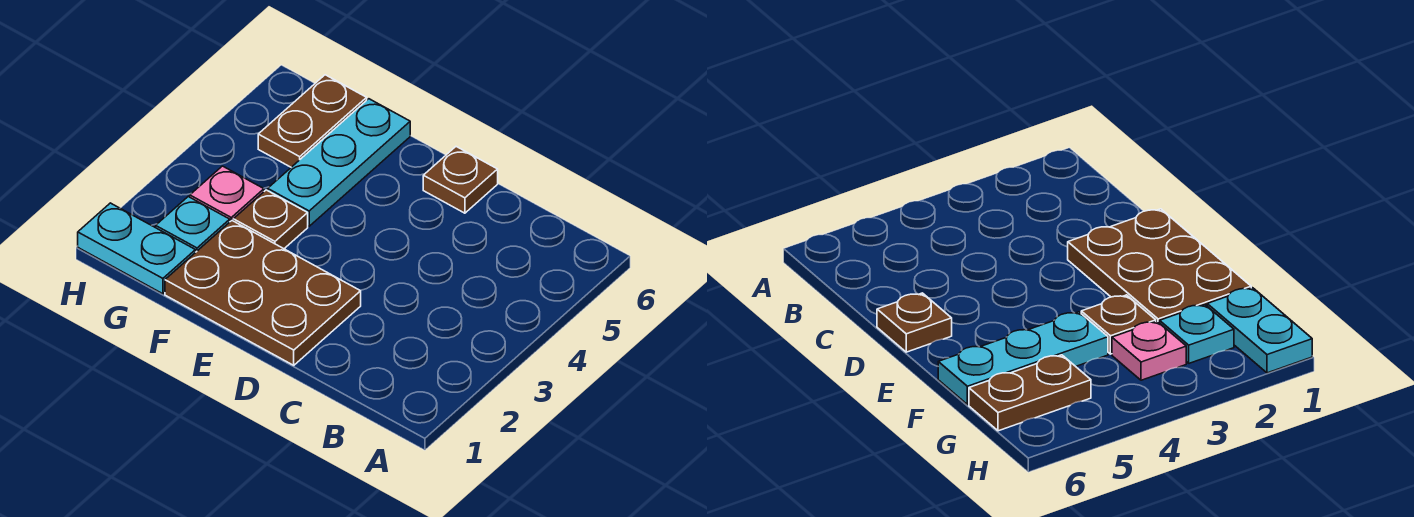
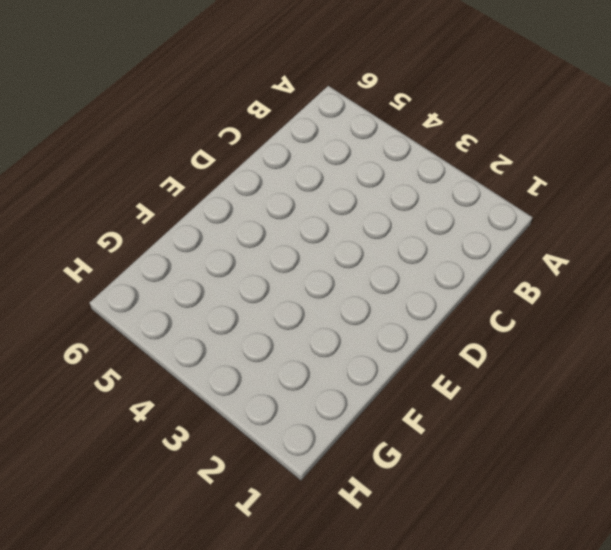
none -> brown 2x3 plate [165,221,361,365]
none -> brown 1x1 plate [423,147,498,213]

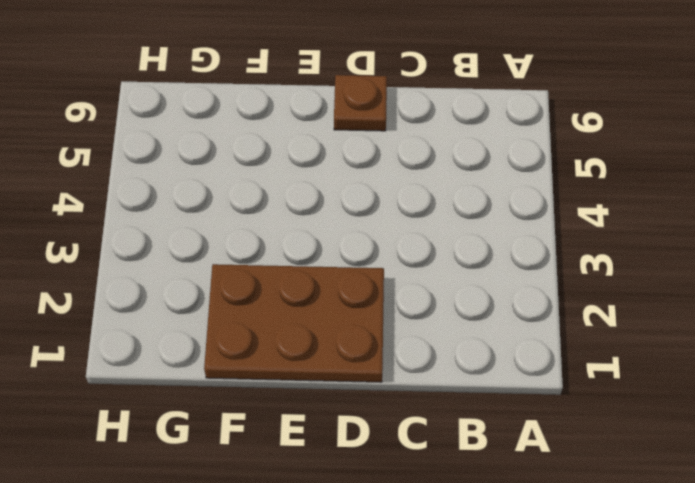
none -> brown 1x1 plate [233,190,308,249]
none -> cyan 1x3 plate [268,99,410,226]

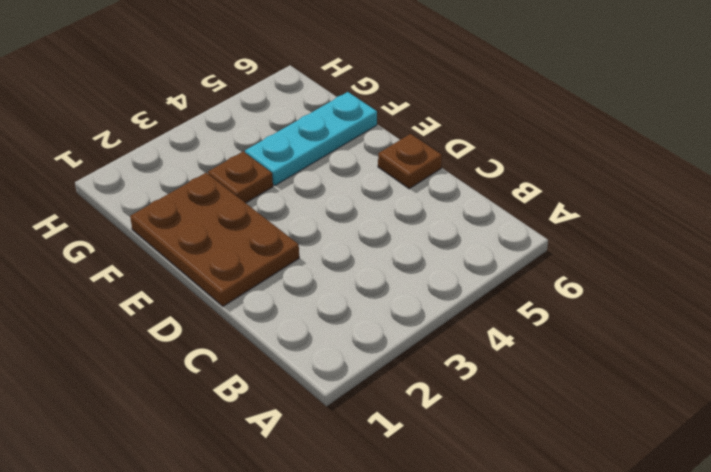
none -> cyan 1x2 plate [78,203,196,294]
none -> cyan 1x1 plate [156,197,230,252]

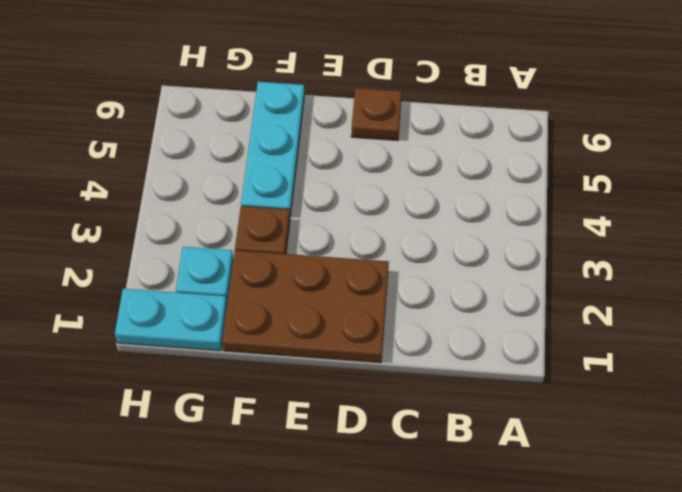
none -> pink 1x1 plate [190,166,264,221]
none -> brown 1x2 plate [258,75,367,167]

